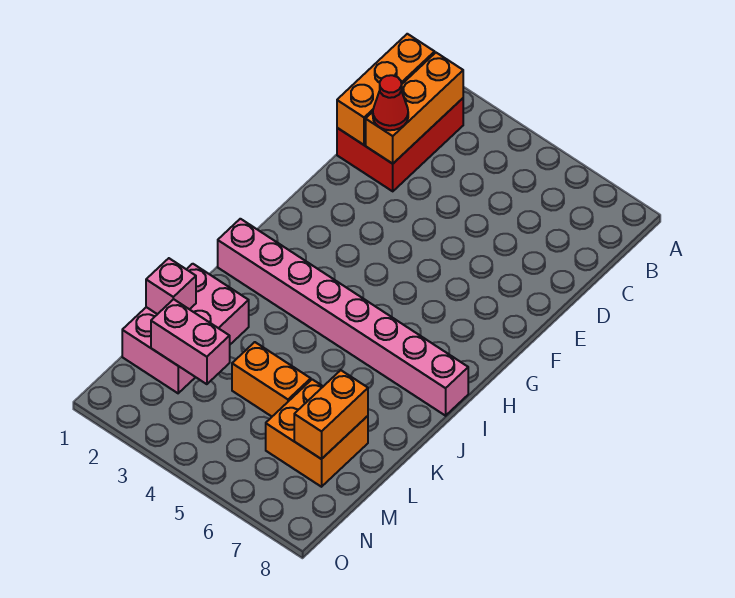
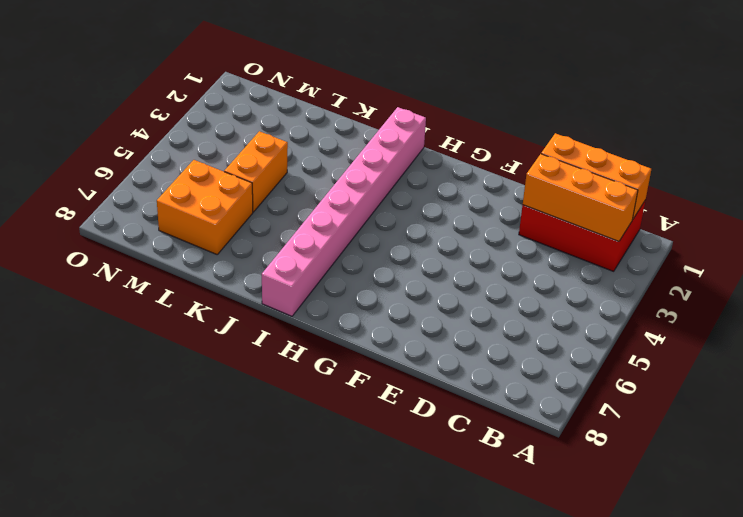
none -> pink 2x3 brick [122,264,249,393]
none -> pink 1x1 brick [146,258,196,314]

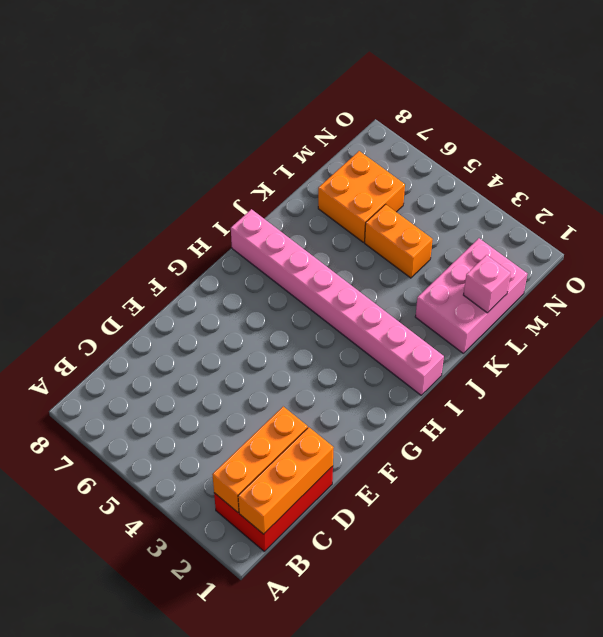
none -> orange 1x2 brick [294,370,368,459]
none -> pink 1x2 brick [151,299,230,384]

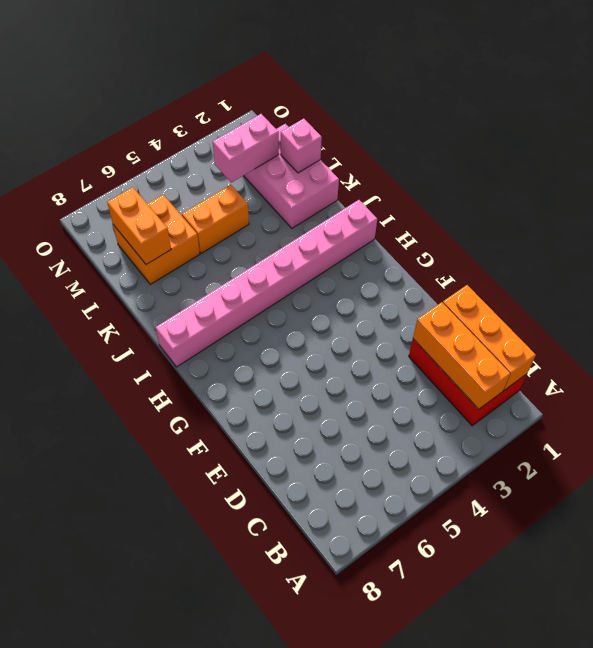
none -> red 1x1 cone [373,75,408,130]

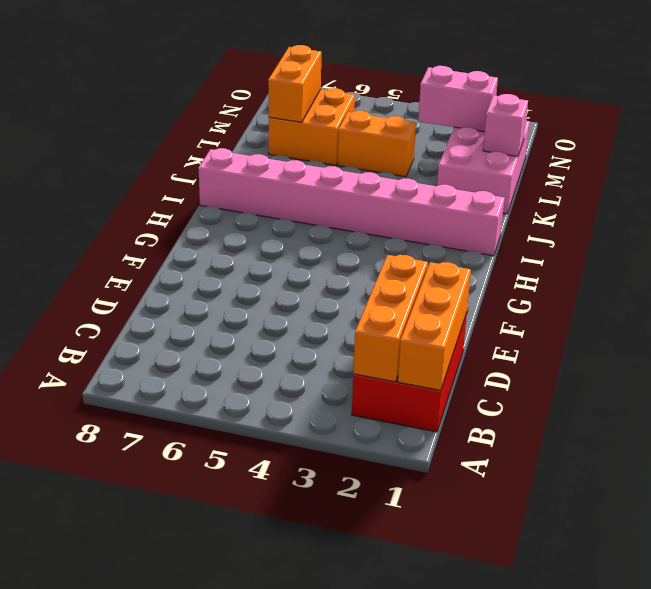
none -> red 1x1 cone [373,75,408,130]

